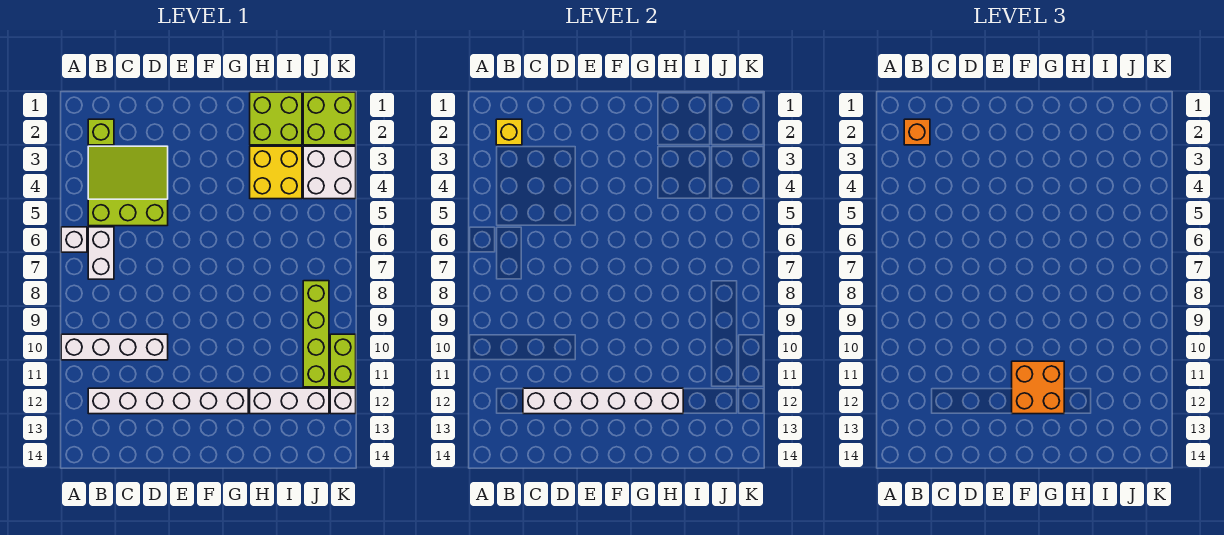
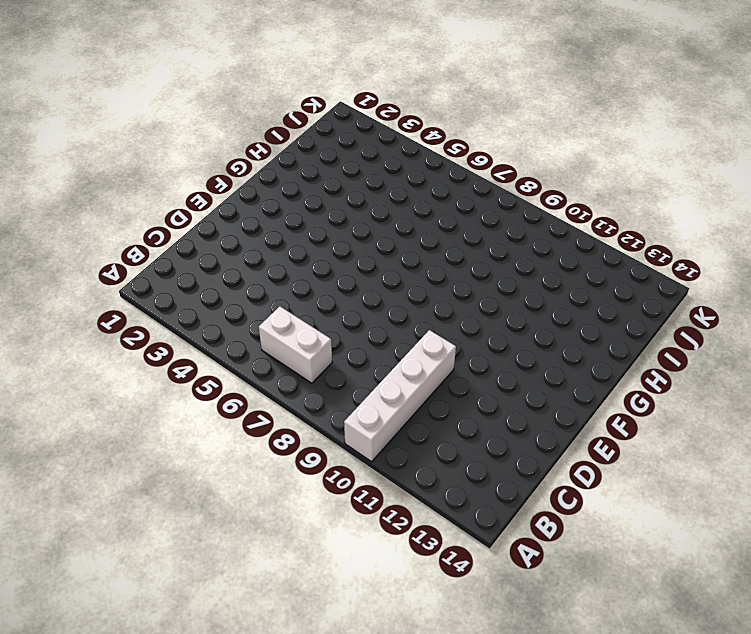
none -> white 1x1 brick [61,227,87,252]
none -> lime 1x1 brick [88,119,114,145]
none -> lime 3x3 slope [88,146,168,226]

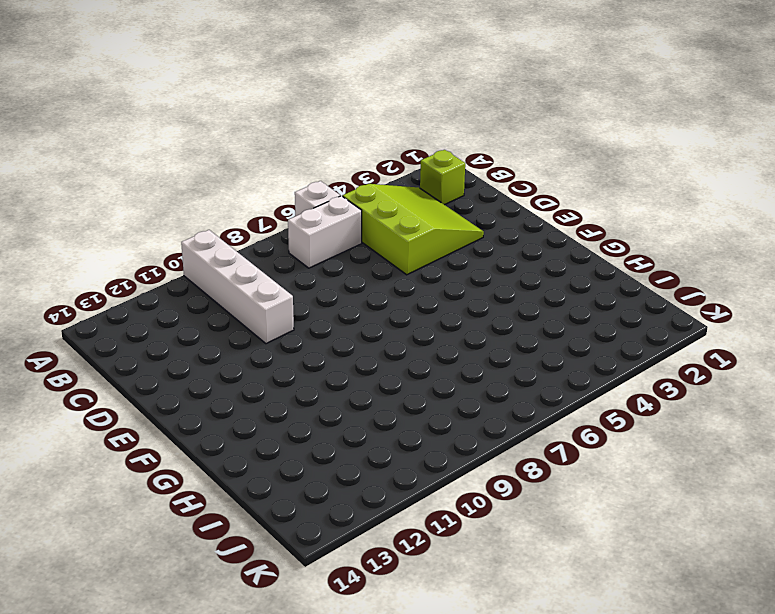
none -> white 1x6 brick [88,388,248,414]
none -> lime 2x2 brick [250,92,302,145]
none -> yellow 2x2 brick [250,146,302,199]

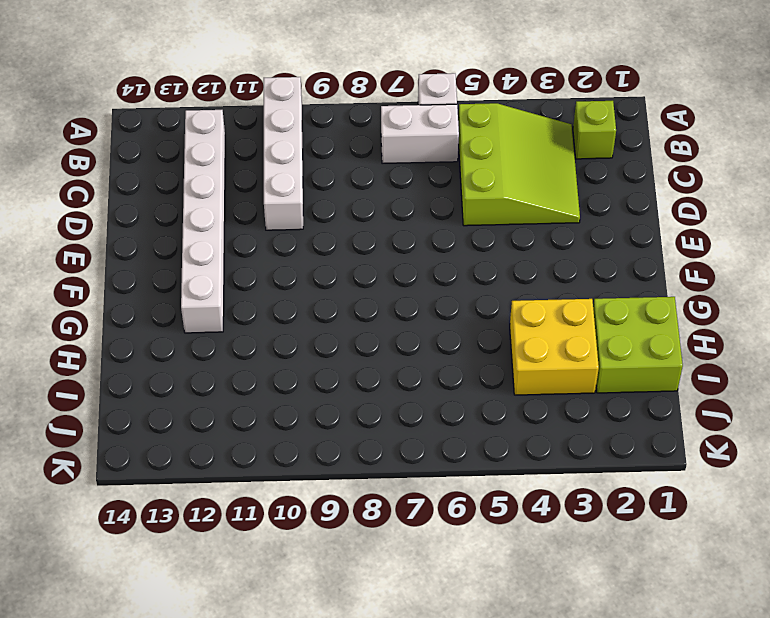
none -> white 1x3 brick [250,388,329,414]
none -> lime 2x2 brick [303,92,356,145]
none -> white 2x2 brick [303,146,356,199]

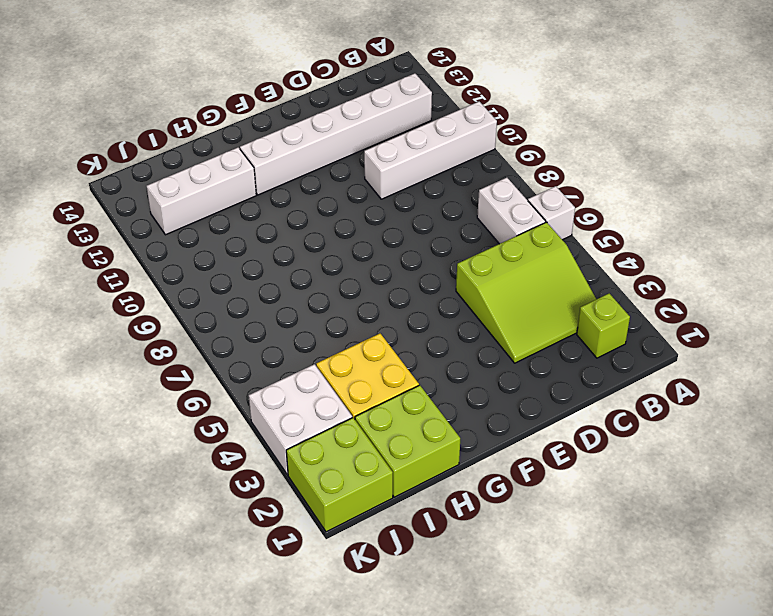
none -> lime 1x4 brick [303,281,329,387]
none -> lime 1x2 brick [330,334,356,387]
none -> white 1x1 brick [330,388,356,414]

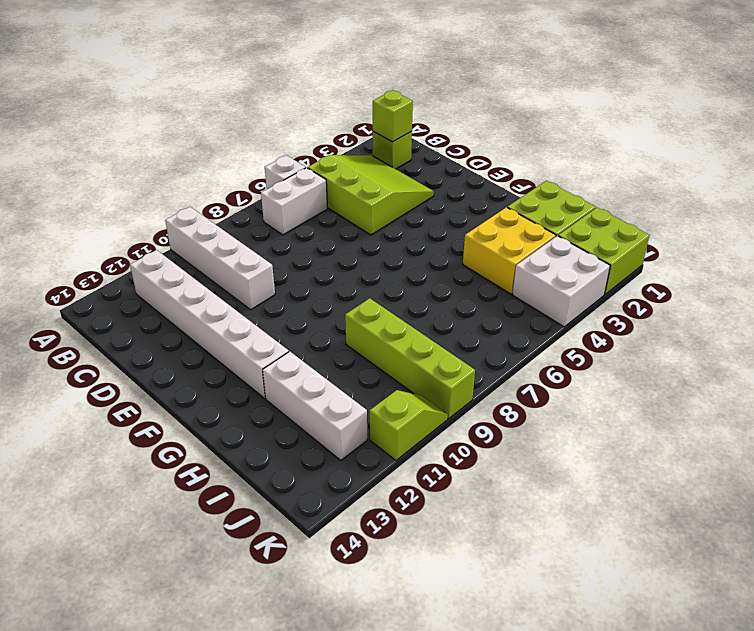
lime 1x1 brick [373,90,413,142] -> yellow 1x1 brick [496,119,522,145]
lime 1x4 brick [345,298,475,419] -> lime 1x4 brick turned to [303,281,329,387]
lime 1x2 slope [370,390,448,460] -> lime 1x2 brick [330,334,356,387]
none -> white 1x1 brick [330,388,356,414]
none -> white 1x6 brick [523,388,683,414]
none -> orange 1x1 brick [904,119,930,145]

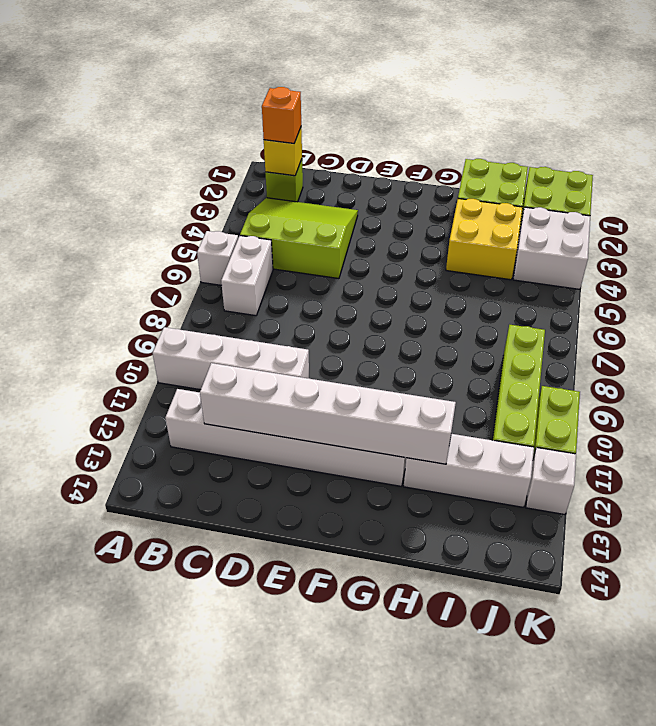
none -> orange 2x2 brick [1012,361,1064,414]

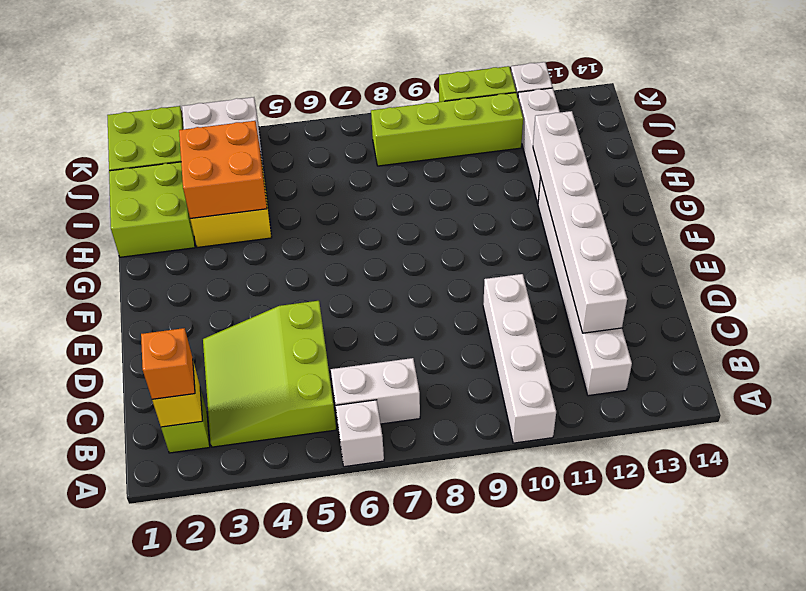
orange 2x2 brick [179,121,267,219] -> orange 2x2 brick moved to [1012,361,1064,414]

